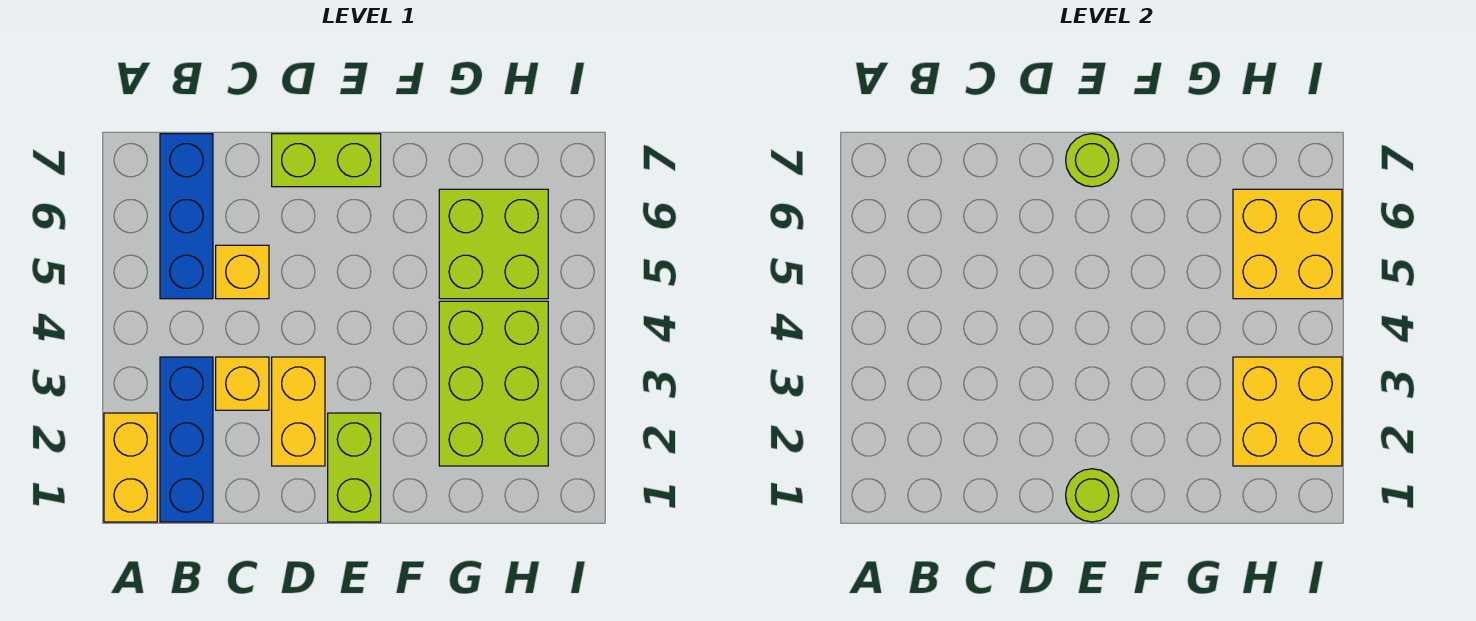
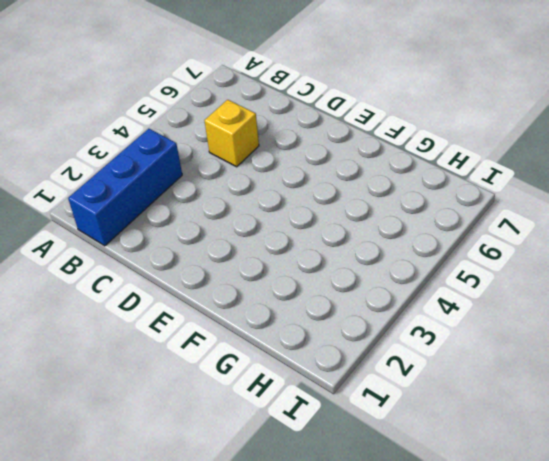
none -> yellow 1x2 brick [104,413,157,522]
none -> blue 1x3 brick [160,134,213,299]
none -> yellow 1x1 brick [216,357,269,410]

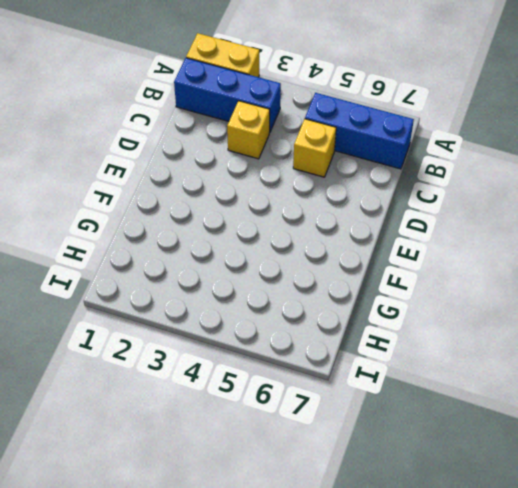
none -> yellow 1x2 brick [272,357,325,466]
none -> lime 1x2 brick [272,134,381,187]
none -> lime 1x2 brick [328,413,381,522]

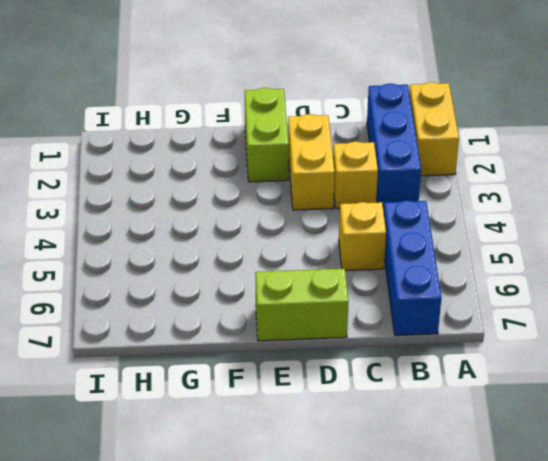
none -> lime 2x3 brick [439,301,548,466]
none -> lime 2x2 brick [439,189,548,299]
none -> lime 1x1 round brick [1066,469,1119,522]

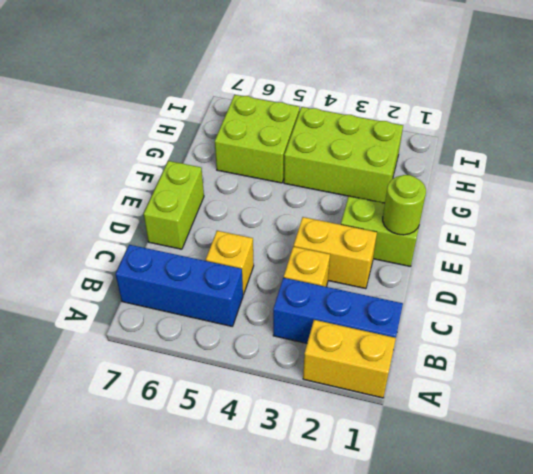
none -> lime 1x1 round brick [1066,134,1119,187]
none -> yellow 2x2 brick [1233,357,1342,466]
none -> yellow 2x2 brick [1233,189,1342,299]

